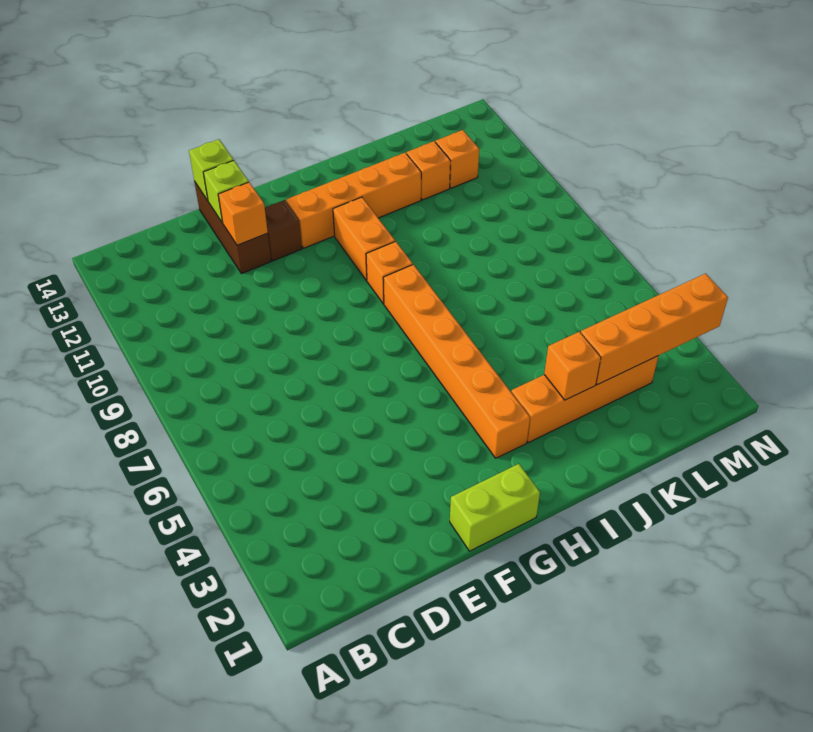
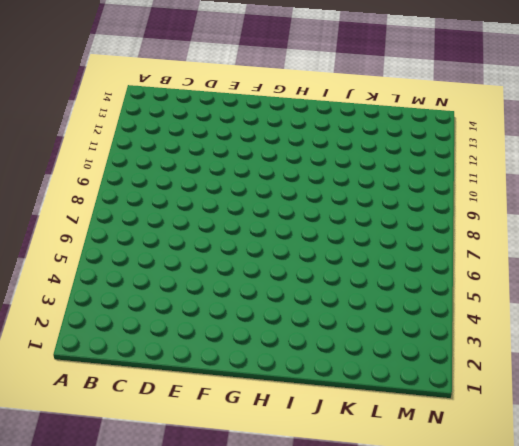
none -> brown 1x3 brick [194,181,271,274]
none -> lime 1x2 brick [450,464,540,551]
none -> brown 1x1 brick [265,200,302,261]

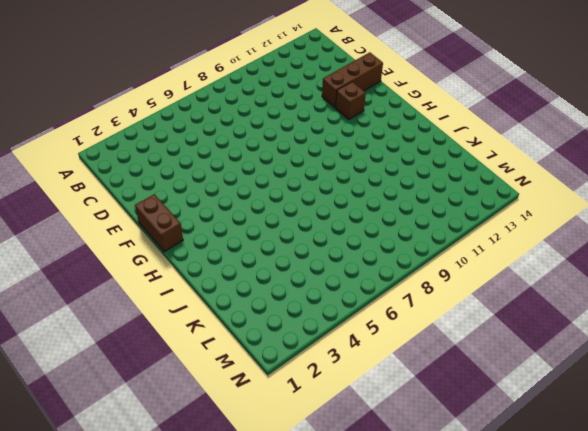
brown 1x2 brick [135,194,183,252] -> lime 1x2 brick [450,464,540,551]
none -> orange 1x4 brick [286,153,421,248]
none -> orange 1x6 brick [383,265,530,458]
none -> orange 1x1 brick [366,241,413,304]

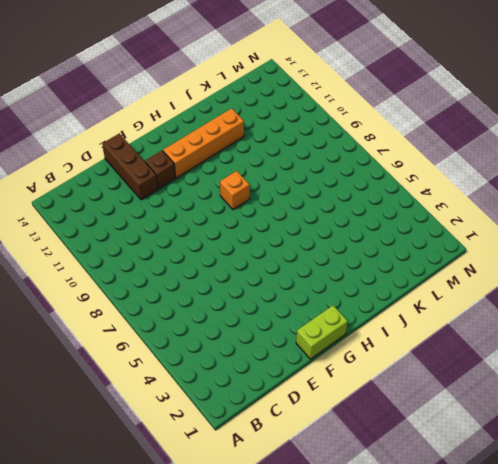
none -> orange 1x6 brick [383,265,530,458]
none -> orange 1x2 brick [333,197,395,280]
none -> orange 1x4 brick [511,356,658,442]

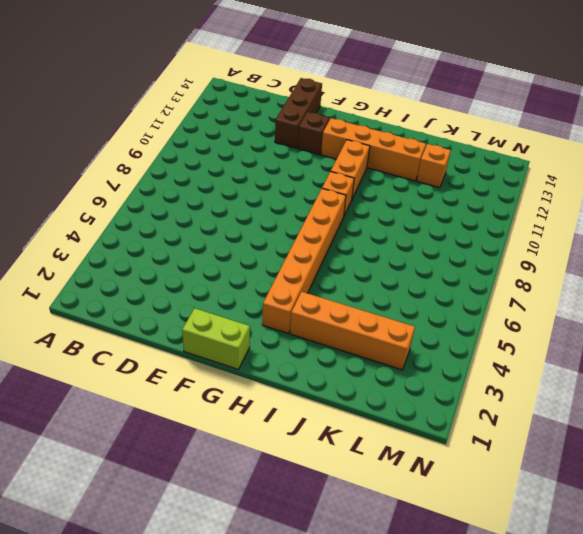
none -> orange 1x1 brick [436,130,479,188]
none -> orange 1x1 brick [218,182,268,245]
none -> lime 1x1 brick [203,161,249,223]

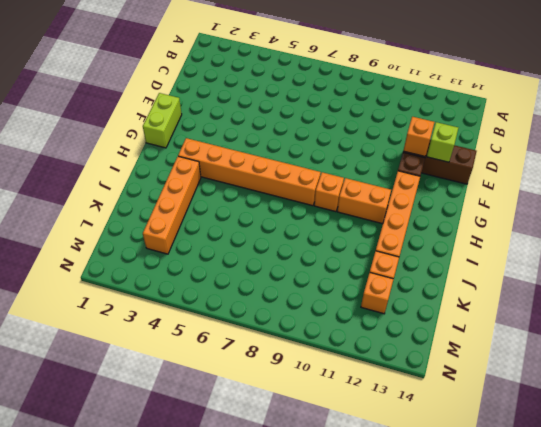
none -> lime 1x1 brick [189,139,234,200]
none -> orange 1x1 brick [544,332,601,400]
none -> orange 1x4 brick [581,274,728,385]

